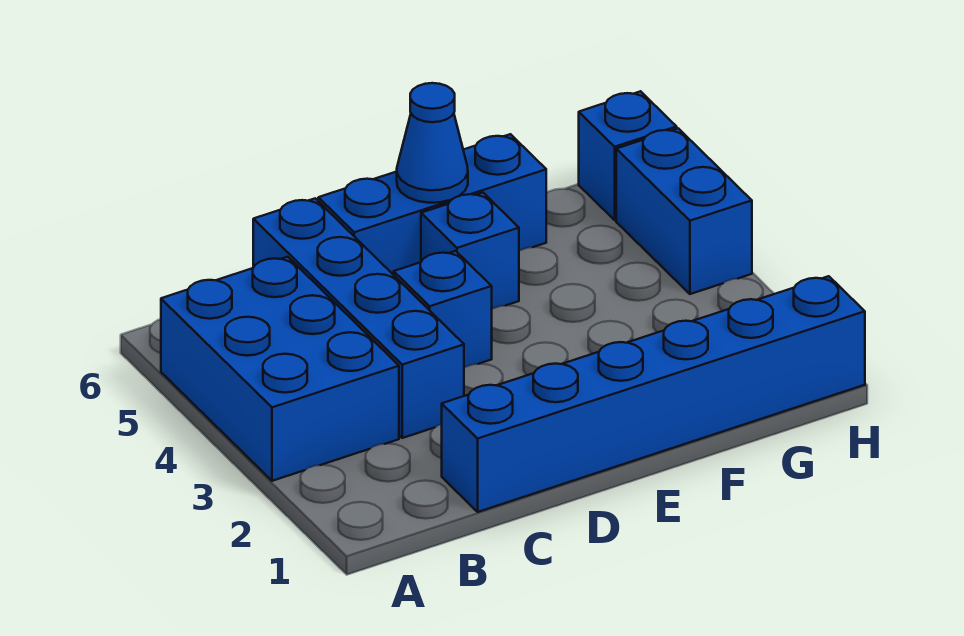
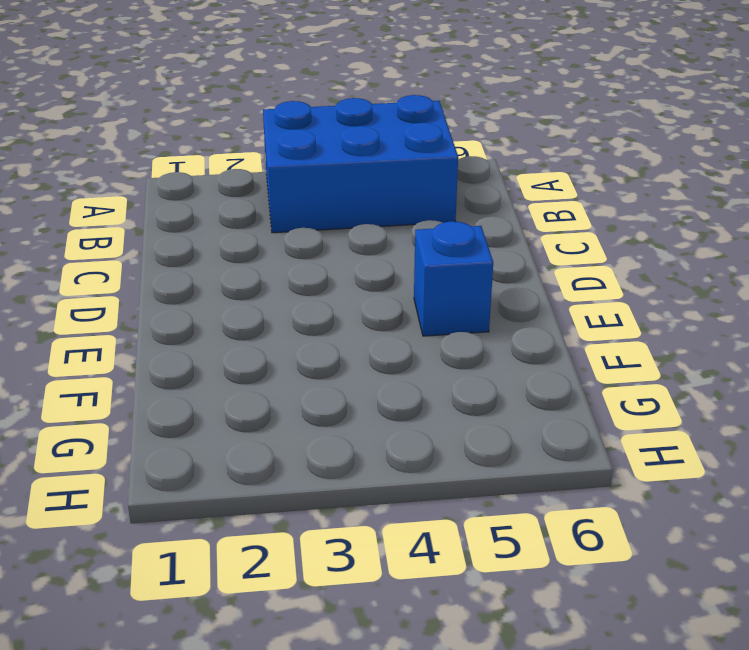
none -> blue 1x6 brick [442,276,865,512]
none -> blue 1x4 brick [253,198,464,438]

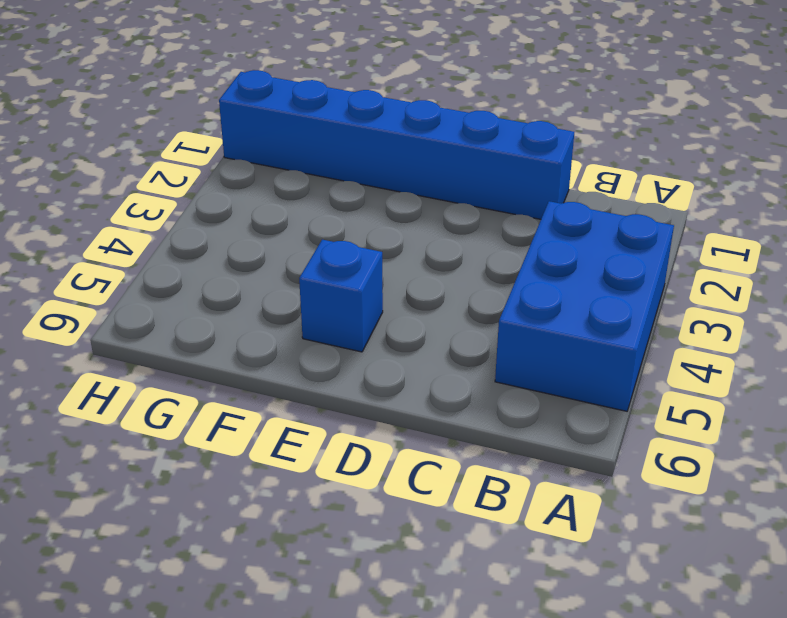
none -> blue 1x4 brick [253,198,464,438]
none -> blue 1x1 brick [394,251,492,368]

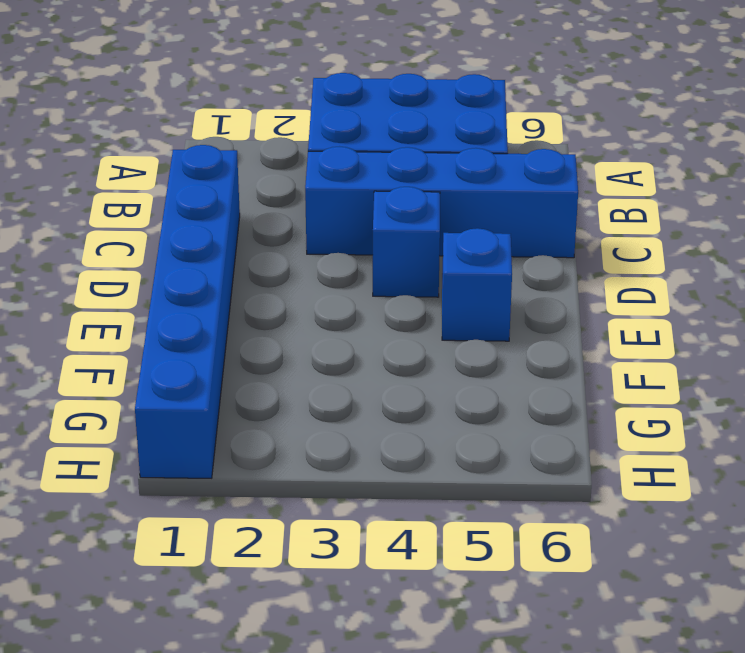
none -> blue 1x3 brick [318,134,546,275]
none -> blue 1x2 brick [616,128,752,294]

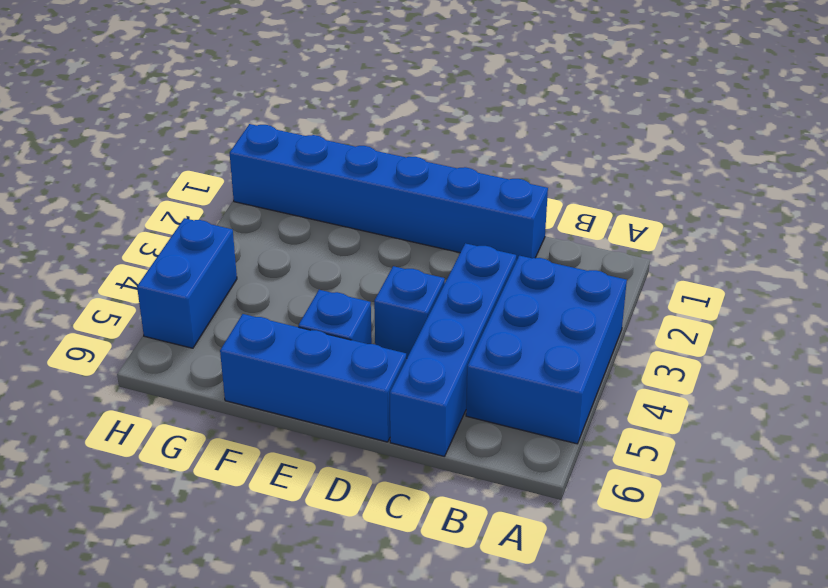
none -> blue 1x1 brick [579,91,677,220]
none -> blue 1x1 cone [397,83,468,203]

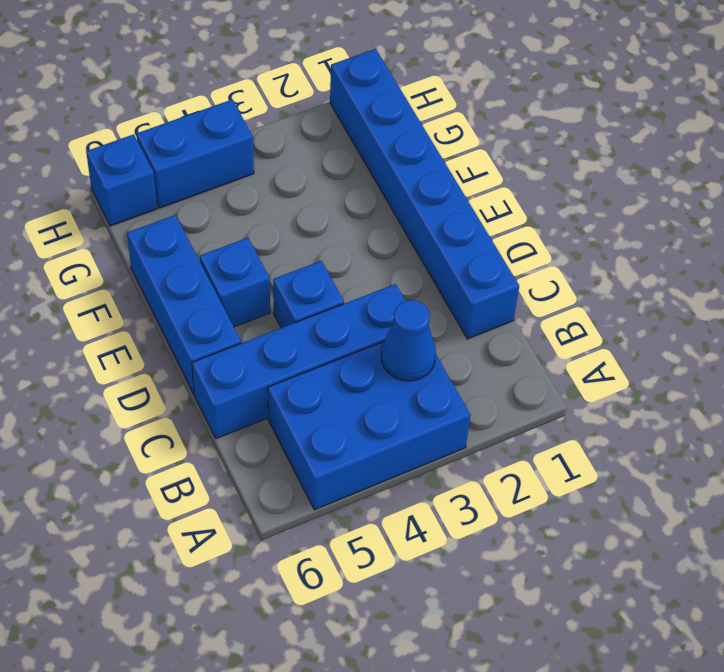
blue 1x1 cone [381,300,436,381] -> blue 1x1 cone moved to [397,83,468,203]

